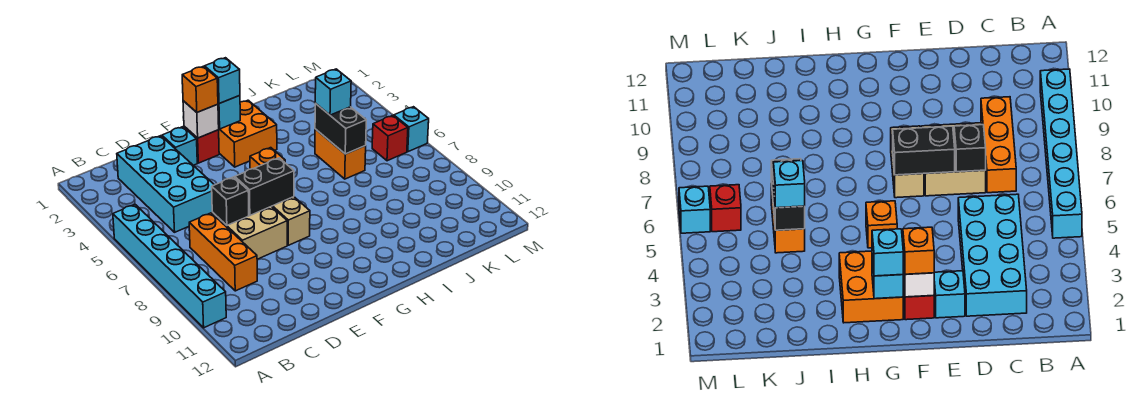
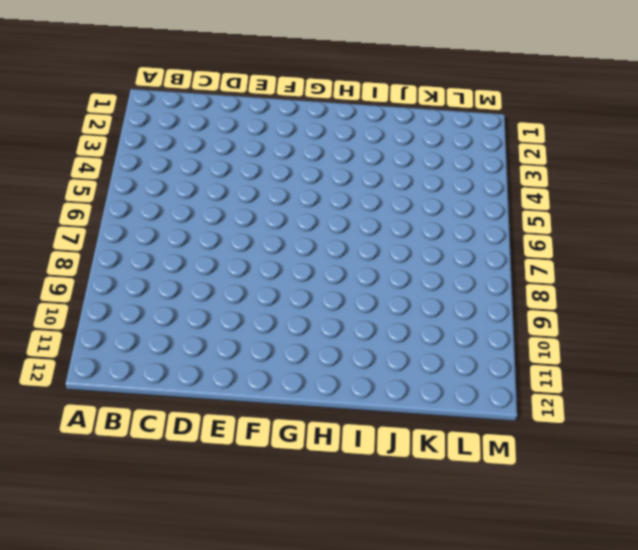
none -> cyan 1x6 brick [113,204,226,328]
none -> cyan 2x4 brick [117,136,214,232]
none -> orange 1x3 brick [189,213,257,291]

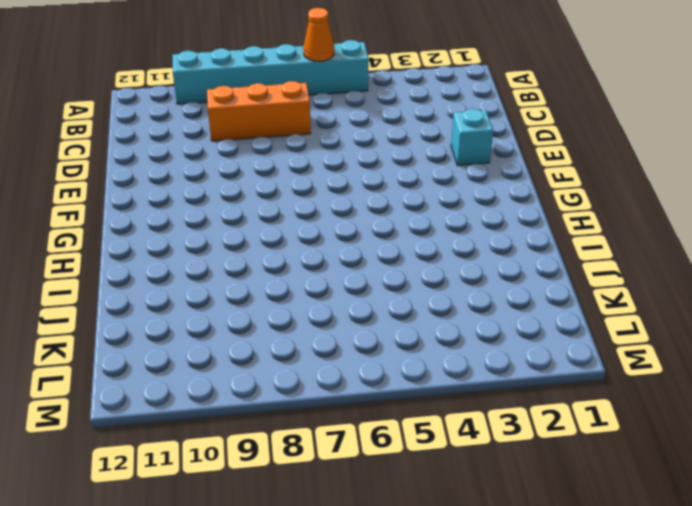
orange 1x1 cone [303,8,334,62] -> none
none -> cyan 2x4 brick [117,136,214,232]
none -> tan 2x2 brick [212,206,287,259]
none -> red 1x1 brick [184,126,219,163]

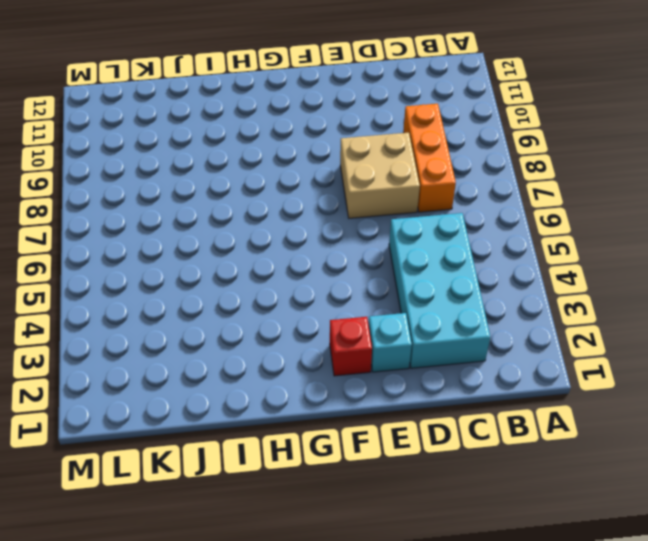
none -> cyan 1x6 brick [113,204,226,328]
none -> tan 1x2 brick [272,197,310,245]
none -> orange 2x2 brick [219,100,277,167]

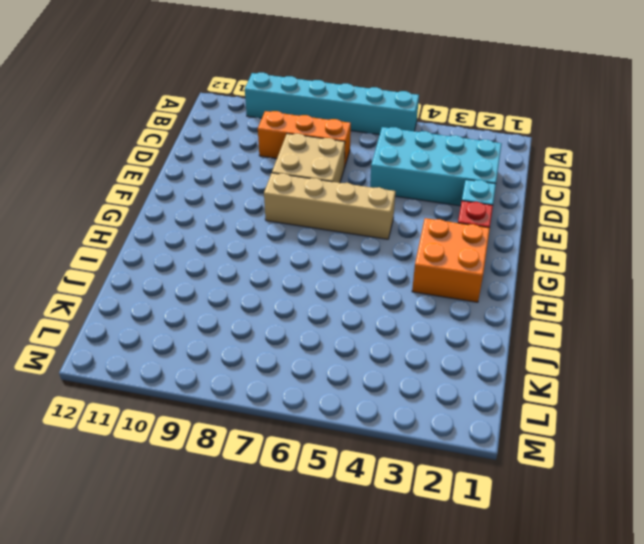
tan 1x4 brick [264,173,395,239] -> tan 1x2 brick [272,197,310,245]
none -> orange 1x1 brick [250,148,285,169]
none -> orange 1x2 brick [315,129,366,179]
none -> red 1x1 brick [372,116,408,161]

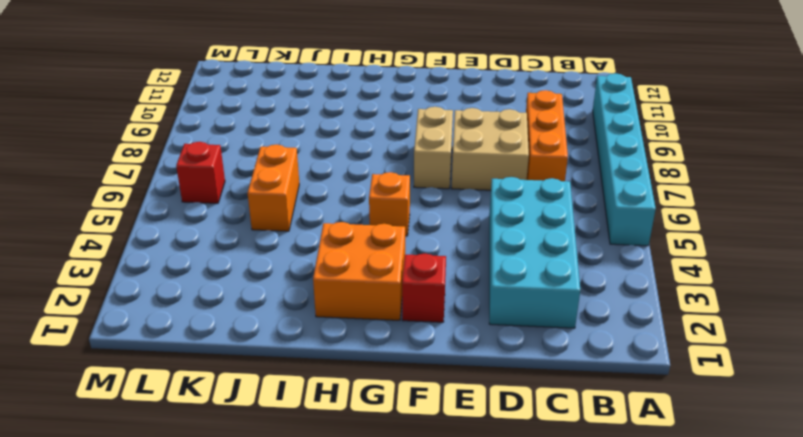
none -> cyan 1x1 brick [162,127,197,165]
none -> cyan 1x1 brick [394,107,429,152]
none -> black 1x1 brick [212,177,249,225]

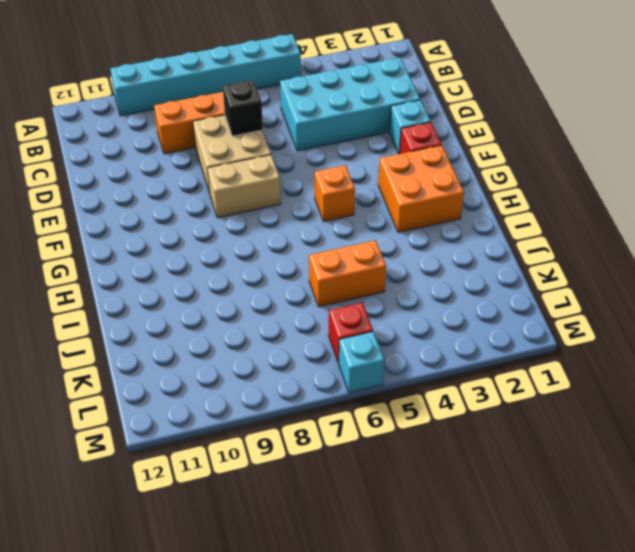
none -> black 1x2 brick [235,158,294,215]
none -> white 1x1 brick [183,101,219,138]
none -> cyan 1x1 brick [218,95,240,129]

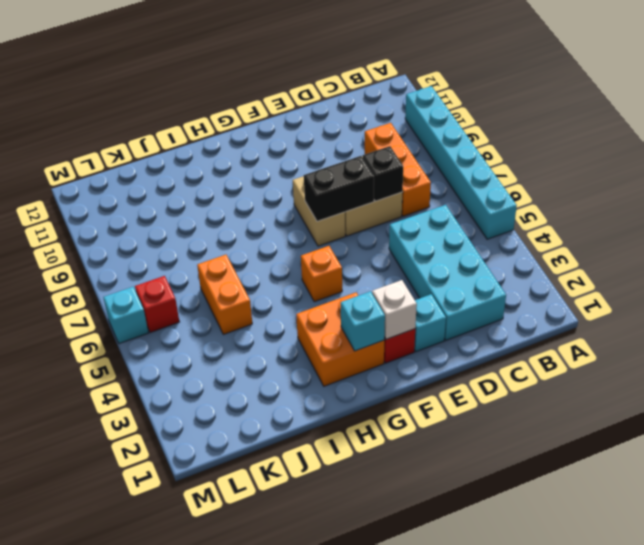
none -> black 1x2 brick [315,103,366,154]
none -> orange 1x1 brick [182,66,218,112]
none -> cyan 1x1 brick [205,58,240,104]

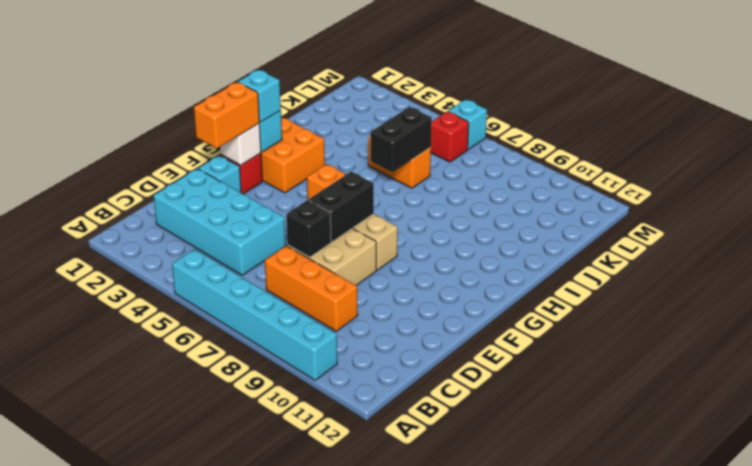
orange 1x2 brick [194,82,260,148] -> orange 1x1 brick [182,66,218,112]
black 1x2 brick [371,107,432,172] -> black 1x2 brick turned to [315,103,366,154]
none -> cyan 1x1 brick [315,69,351,115]

